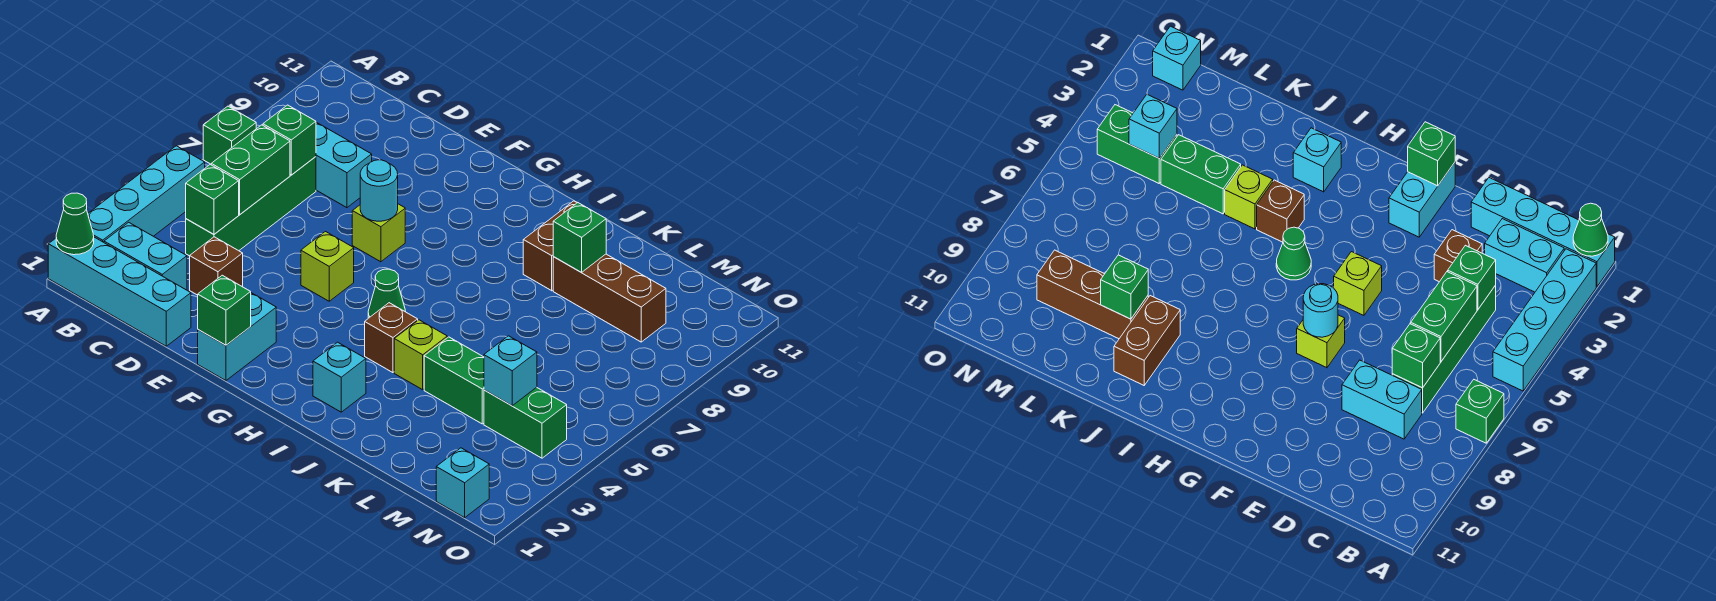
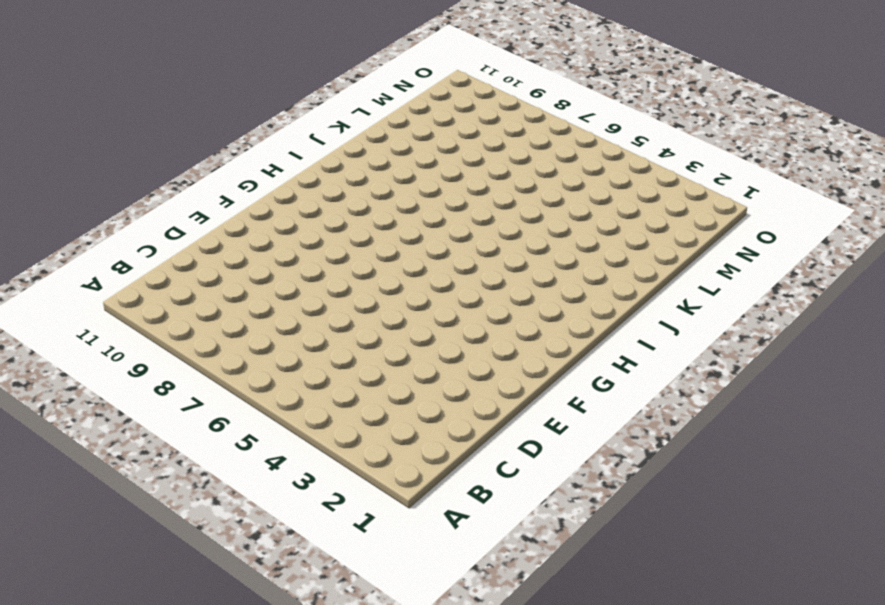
none -> cyan 1x4 brick [48,237,191,346]
none -> cyan 1x4 brick [88,146,205,242]
none -> green 1x1 brick [203,106,256,164]

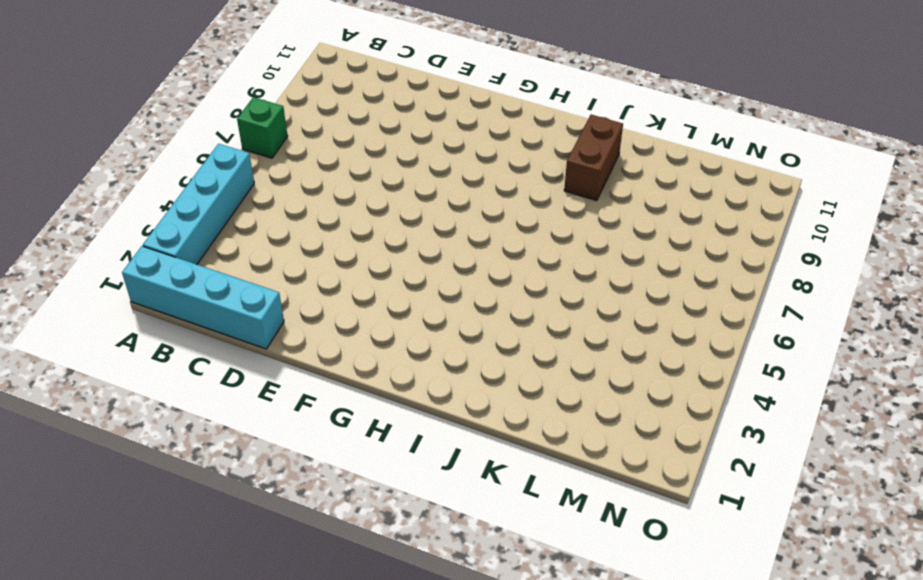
none -> cyan 1x2 brick [104,222,187,290]
none -> green 1x4 brick [186,157,316,256]
none -> cyan 1x2 brick [316,122,372,208]

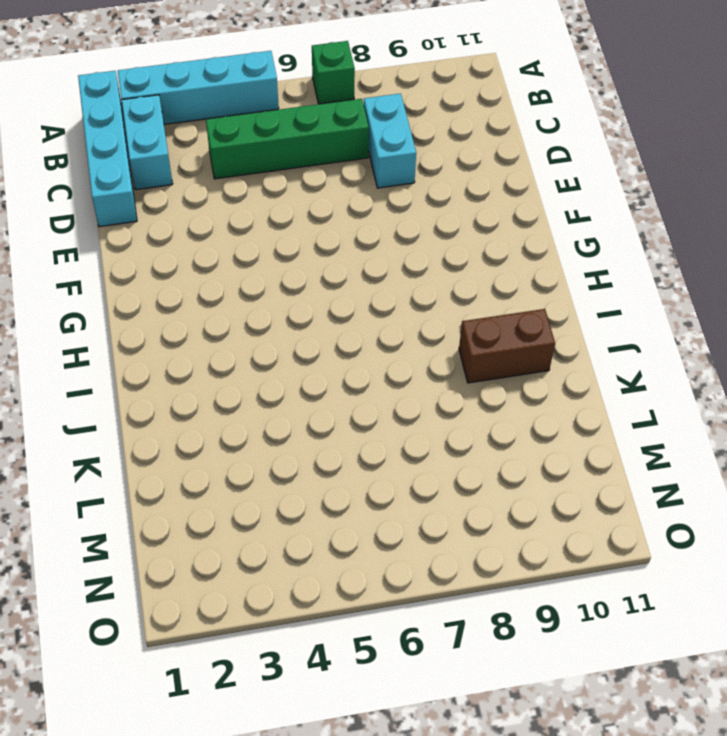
none -> brown 1x1 brick [190,237,243,295]
none -> cyan 1x2 brick [198,293,276,380]
none -> lime 1x1 brick [301,232,354,301]

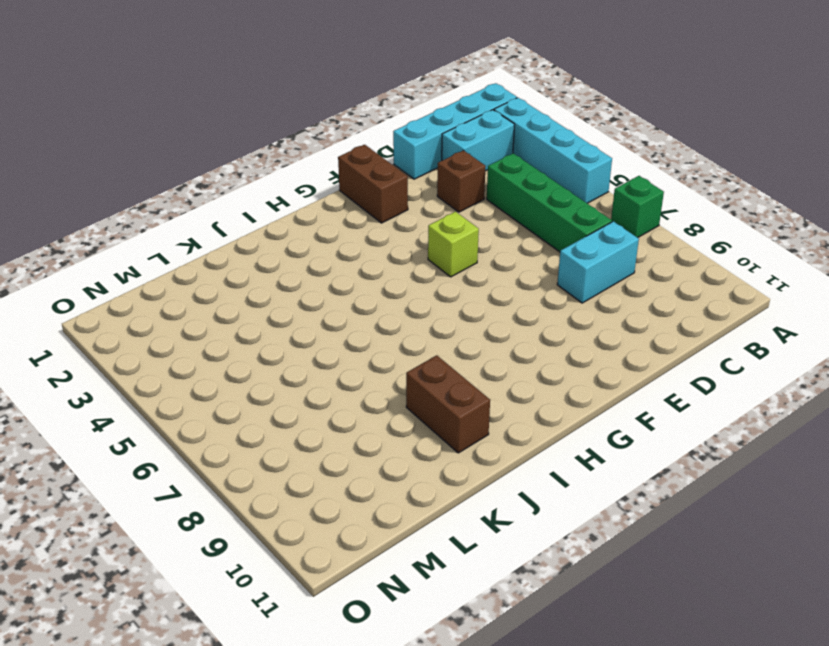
brown 1x2 brick [338,145,408,223] -> cyan 1x2 brick [198,293,276,380]
none -> lime 1x1 brick [352,204,405,262]
none -> green 1x1 cone [368,269,406,318]
none -> cyan 1x1 brick [313,342,366,412]

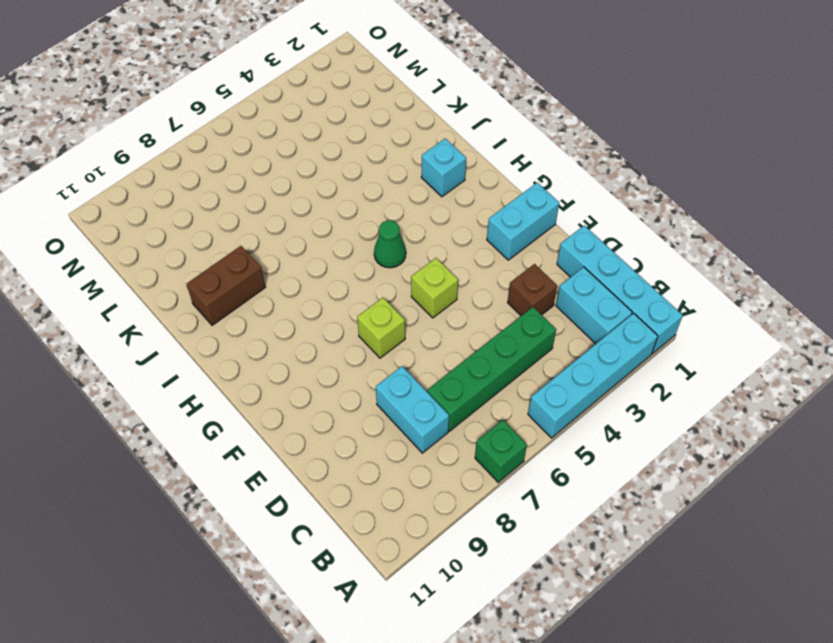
none -> brown 1x1 brick [365,303,418,373]
none -> lime 1x1 brick [394,320,447,390]
none -> green 1x2 brick [424,337,484,424]

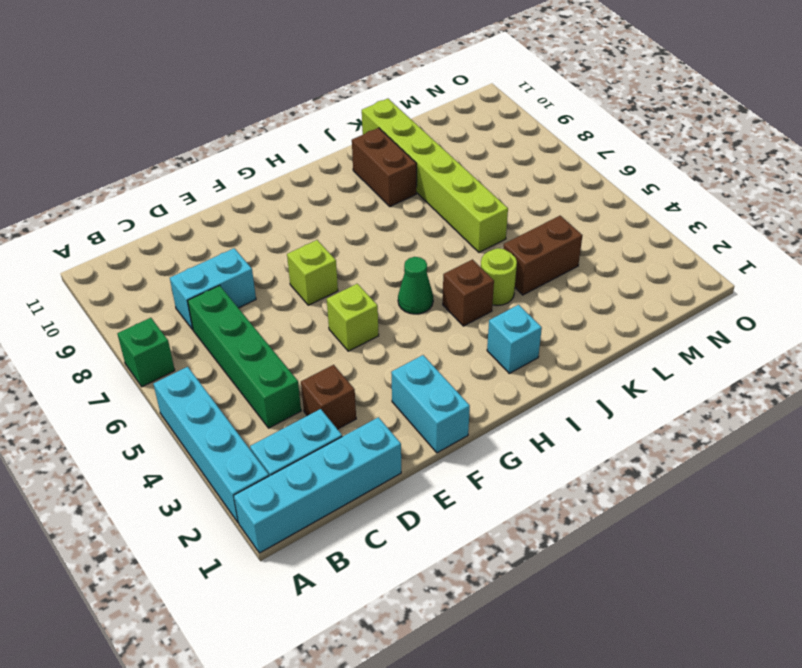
lime 1x1 round brick [481,248,517,305] -> lime 1x1 brick [394,320,447,390]
brown 1x2 brick [503,216,582,295] -> green 1x2 brick [424,337,484,424]
lime 1x6 brick [362,99,508,252] -> brown 1x3 brick [553,254,666,342]
none -> green 1x2 brick [484,387,567,458]
none -> cyan 1x1 brick [436,448,489,518]
none -> green 1x1 cone [56,193,94,255]

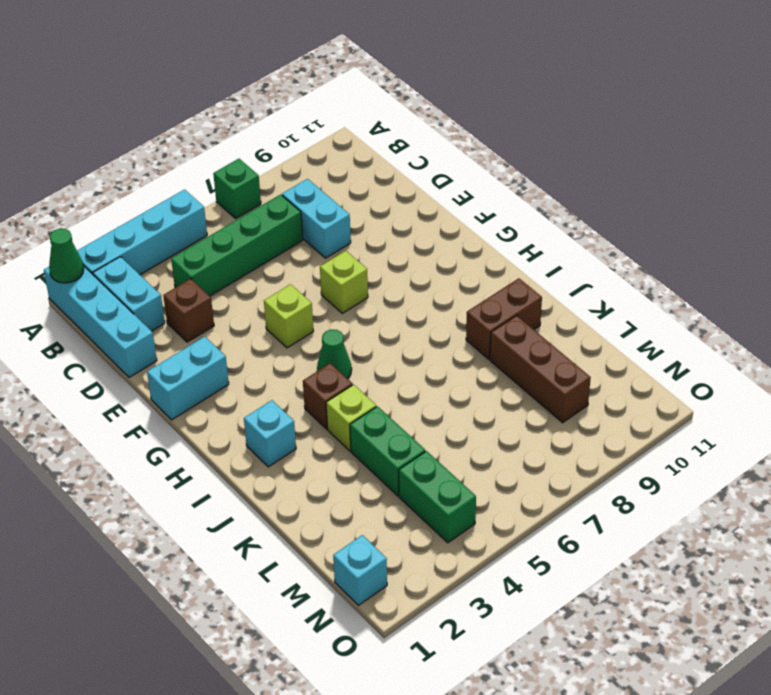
none -> green 1x1 brick [186,165,239,234]
none -> green 1x2 brick [211,125,290,214]
none -> green 1x1 brick [263,105,316,175]

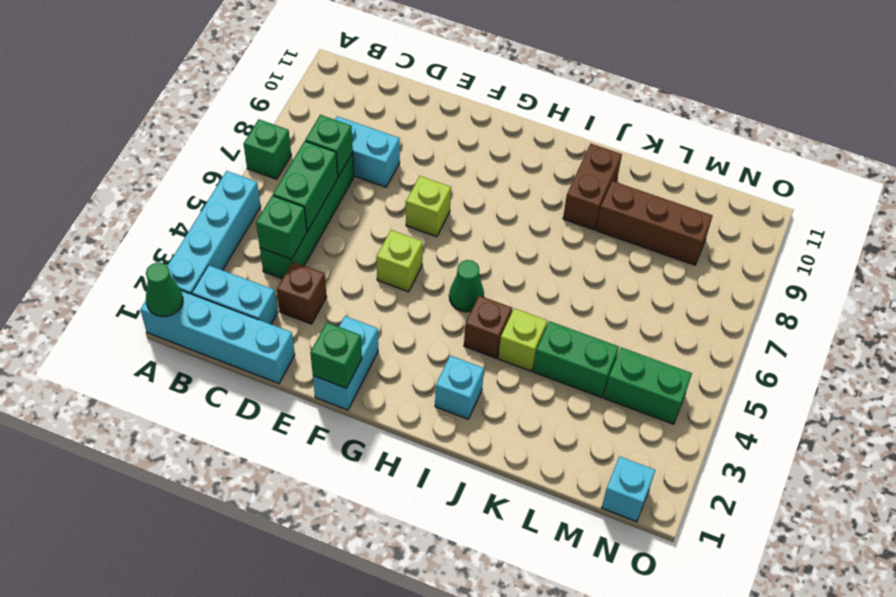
none -> cyan 1x1 round brick [360,160,398,221]
none -> green 1x1 brick [553,203,606,272]
none -> cyan 1x1 brick [484,336,537,406]

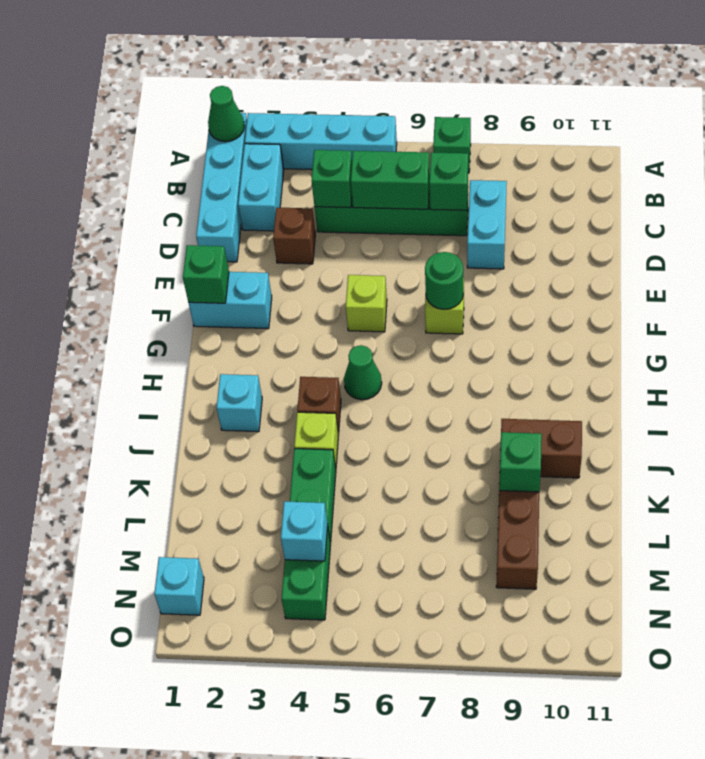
green 1x1 round brick [425,252,463,309] -> cyan 1x1 round brick [360,160,398,221]

